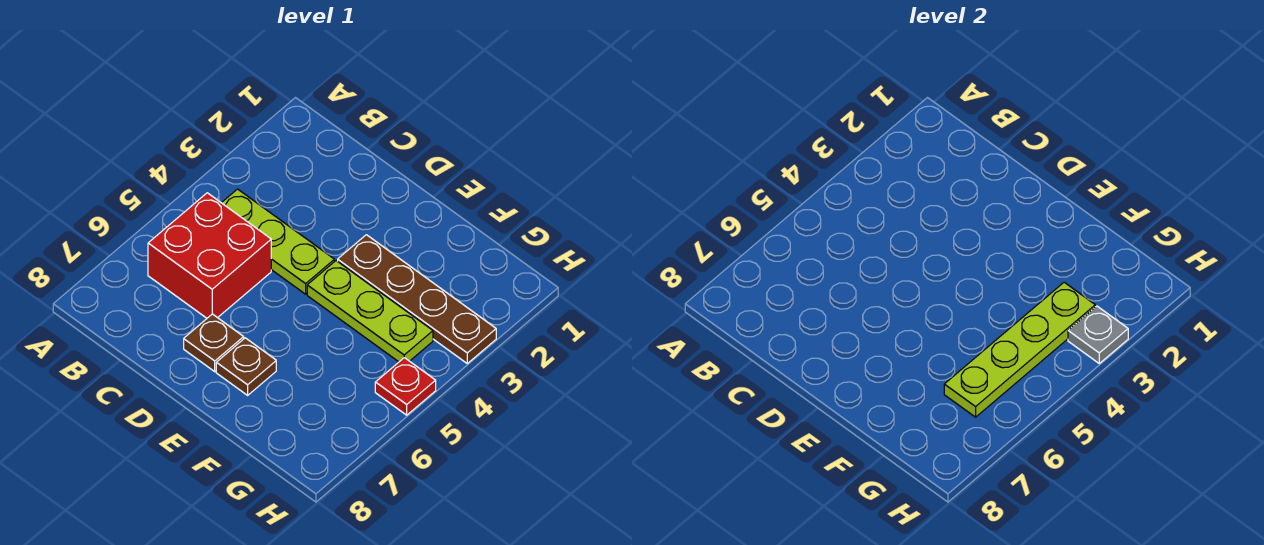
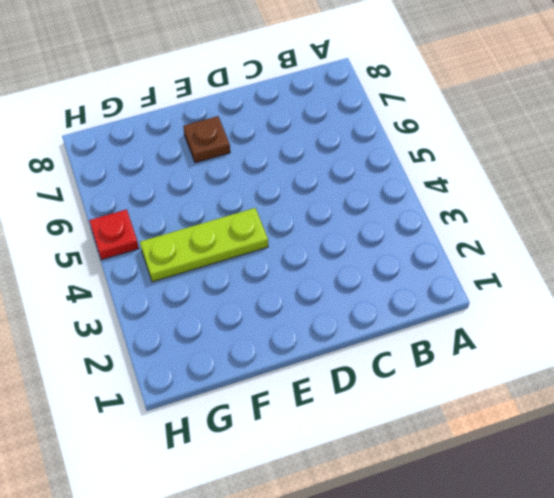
none -> lime 1x3 plate [222,189,334,294]
none -> red 2x2 brick [148,193,271,318]

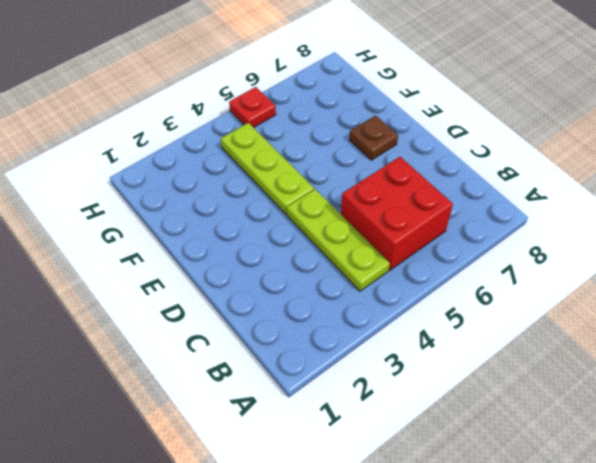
none -> brown 1x1 plate [184,314,244,372]
none -> brown 1x4 plate [338,235,496,363]

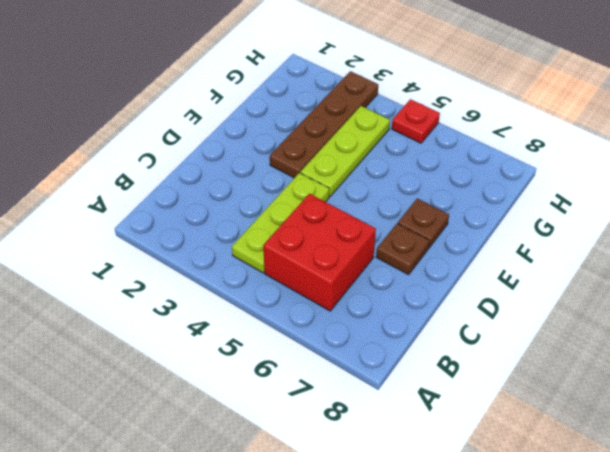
none -> lime 1x4 plate [944,282,1095,417]
none -> grey 1x1 plate [1068,306,1128,363]

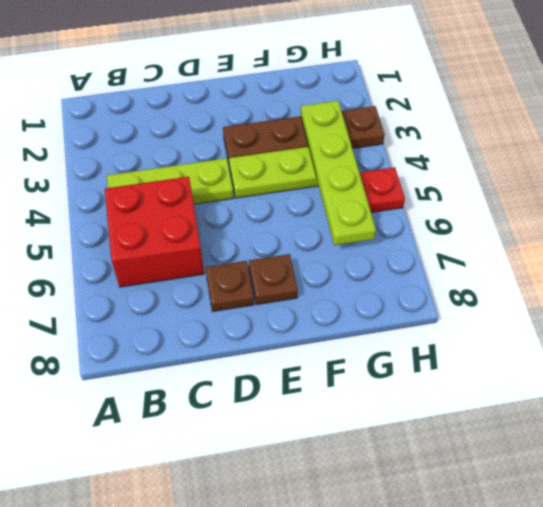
none -> grey 1x1 plate [1068,306,1128,363]

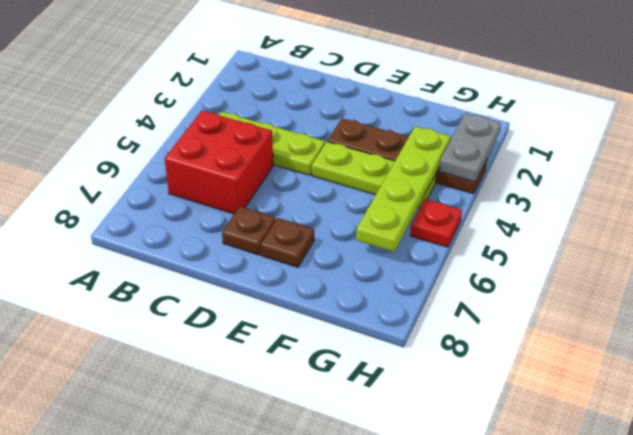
grey 1x2 plate [439,113,501,182] -> grey 1x1 plate [1068,306,1128,363]

